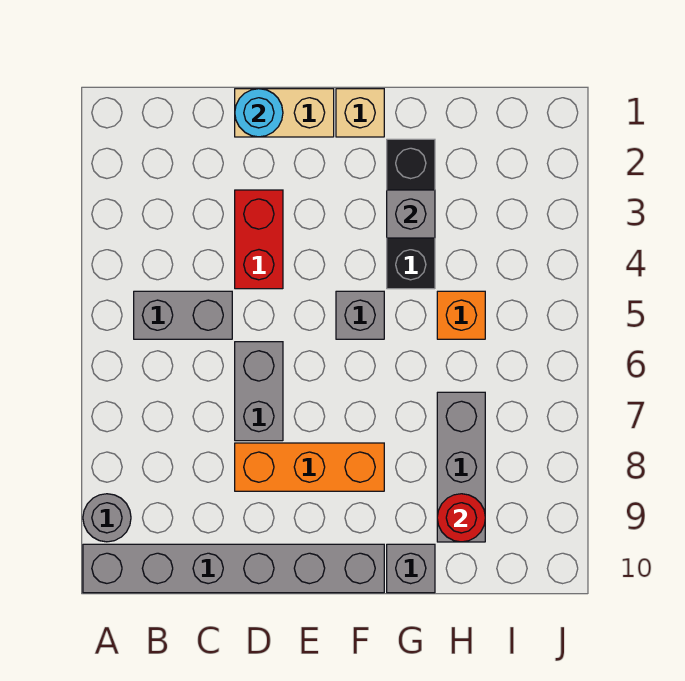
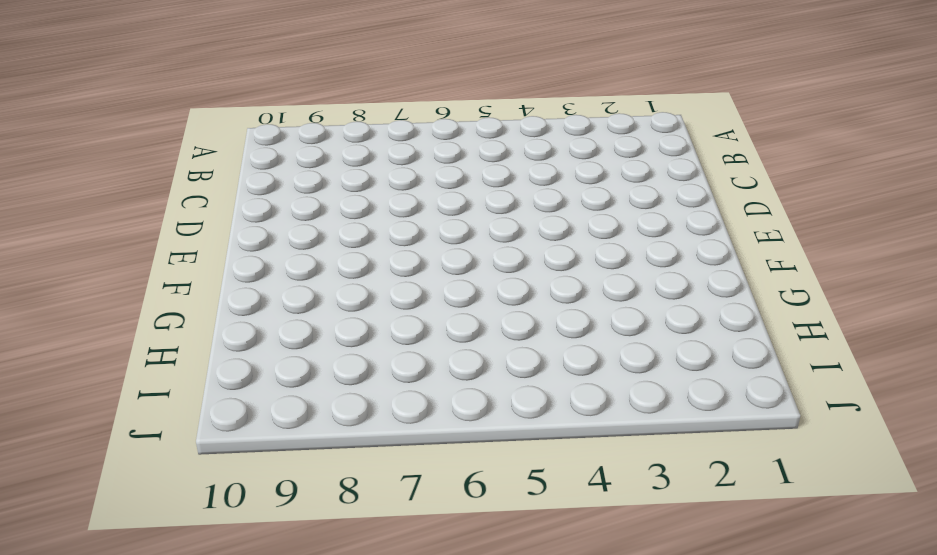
none -> grey 1x1 round brick [83,494,131,542]
none -> grey 1x6 brick [83,544,384,593]
none -> grey 1x2 brick [134,291,232,339]

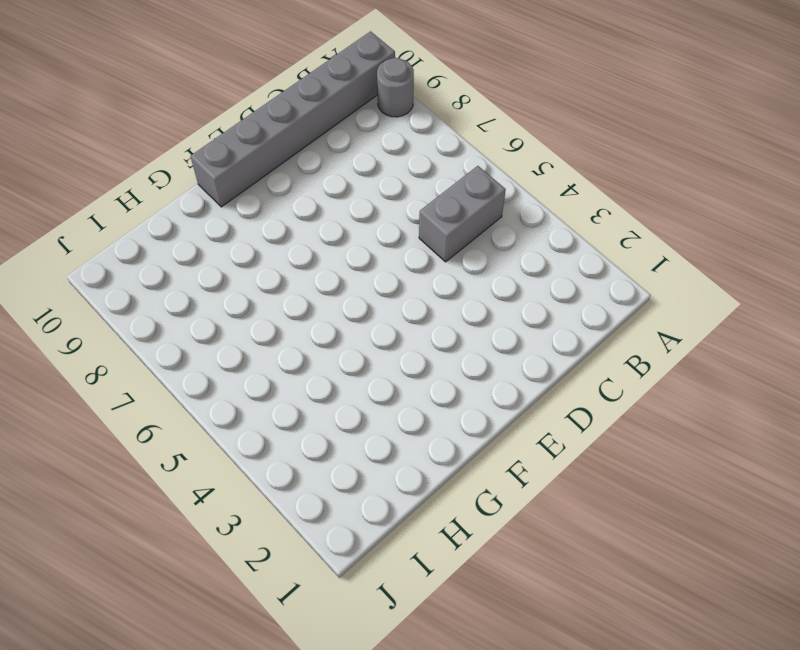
none -> tan 1x2 brick [235,89,334,137]
none -> red 1x2 brick [235,190,283,289]
none -> grey 1x2 brick [235,342,283,441]

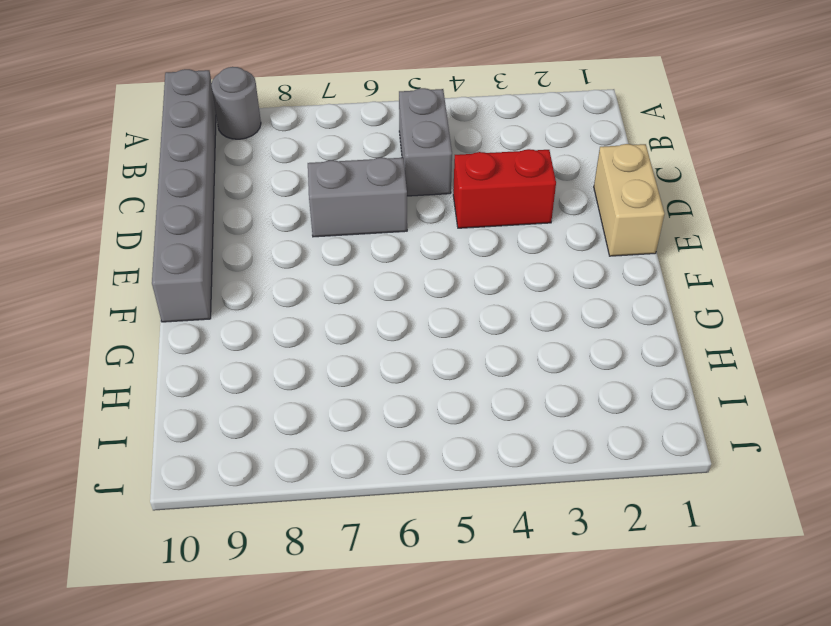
none -> orange 1x3 brick [235,443,384,491]
none -> tan 1x1 brick [336,89,384,137]
none -> grey 1x1 brick [336,291,384,339]

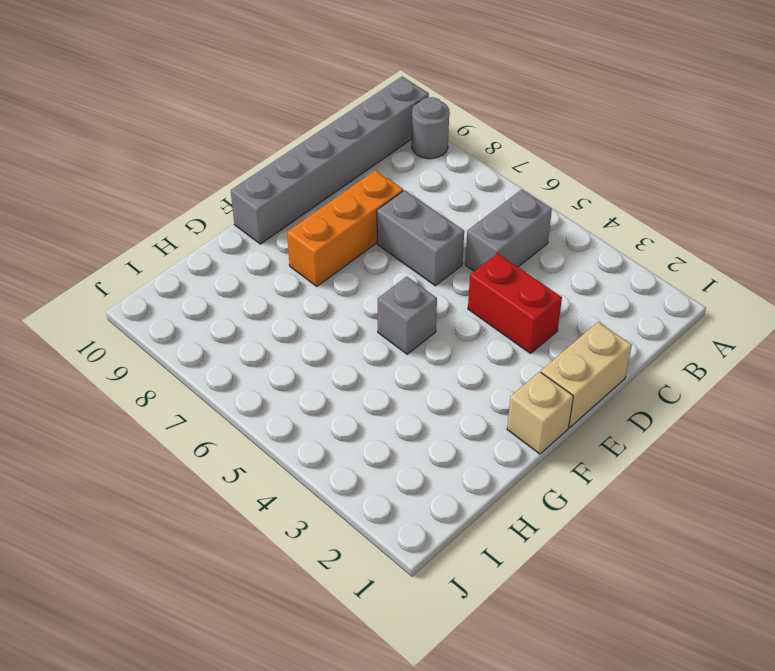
none -> black 1x3 brick [387,139,435,289]
none -> grey 1x1 brick [387,544,435,593]
none -> orange 1x1 brick [437,291,485,339]

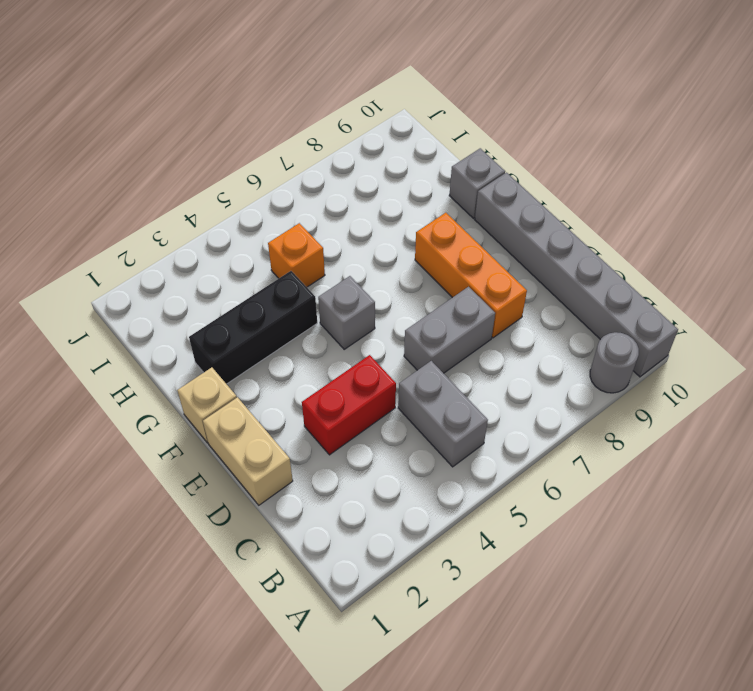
none -> grey 1x3 brick [437,392,485,542]
none -> cyan 1x1 round brick [235,89,283,137]
none -> grey 1x1 brick [387,190,435,238]

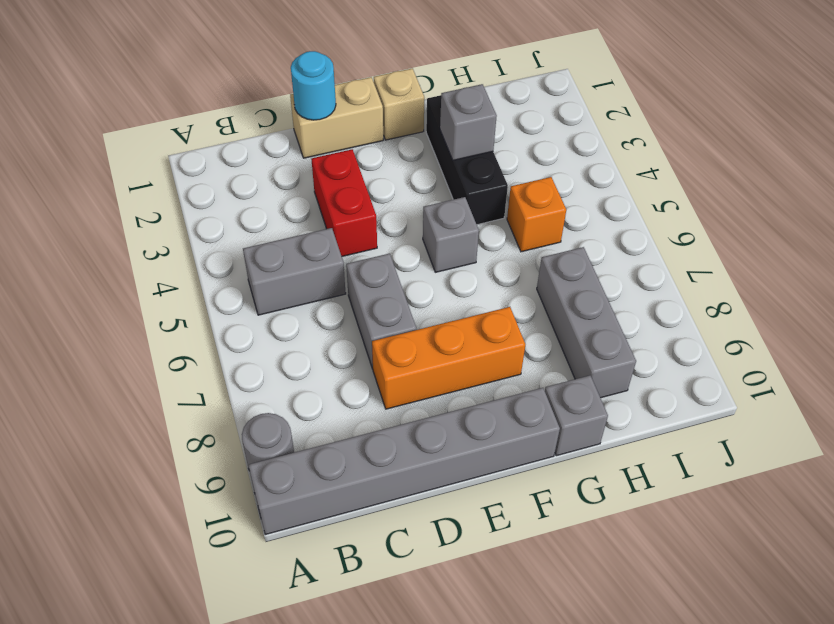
none -> red 1x1 round brick [437,494,485,542]

